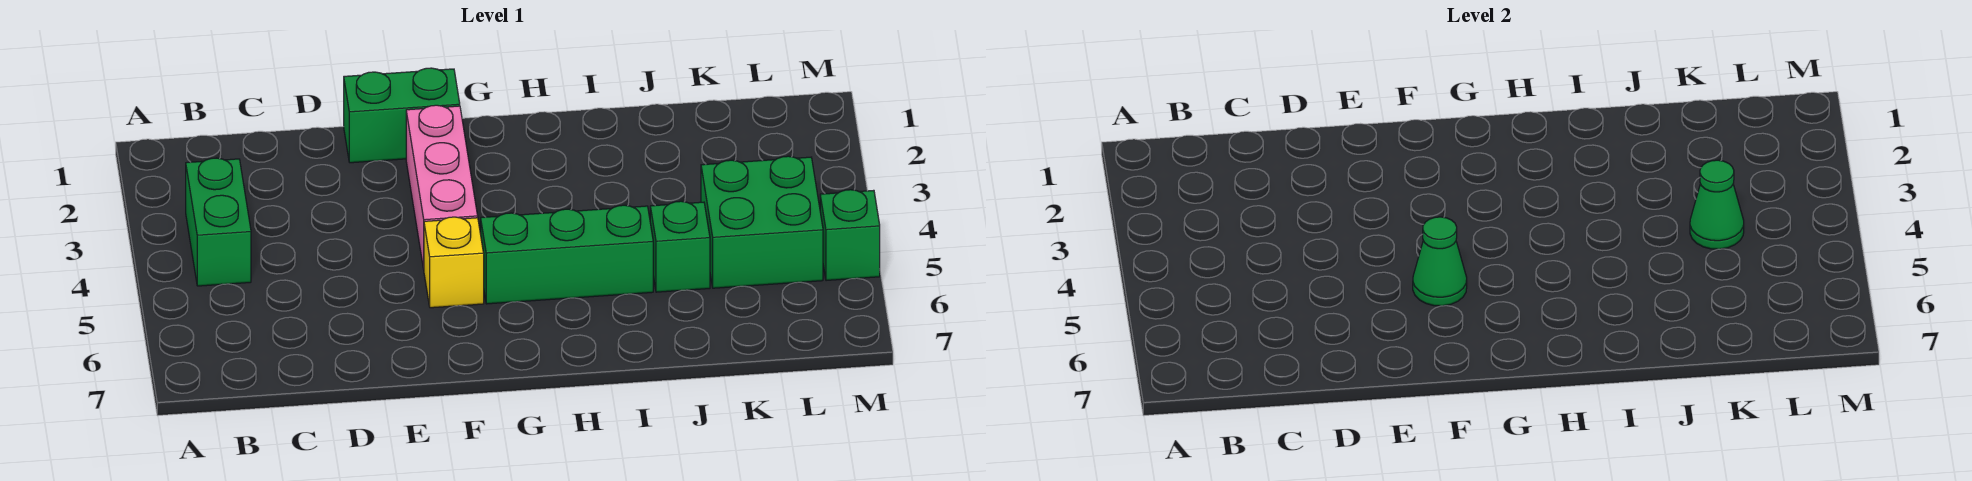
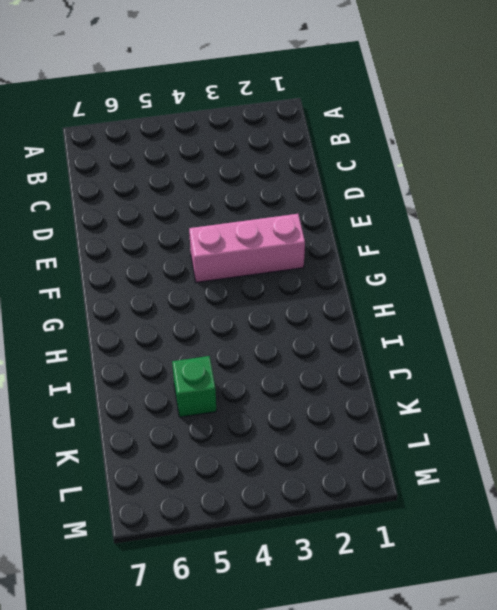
none -> green 1x2 brick [186,158,251,286]
none -> green 1x2 brick [344,68,460,163]

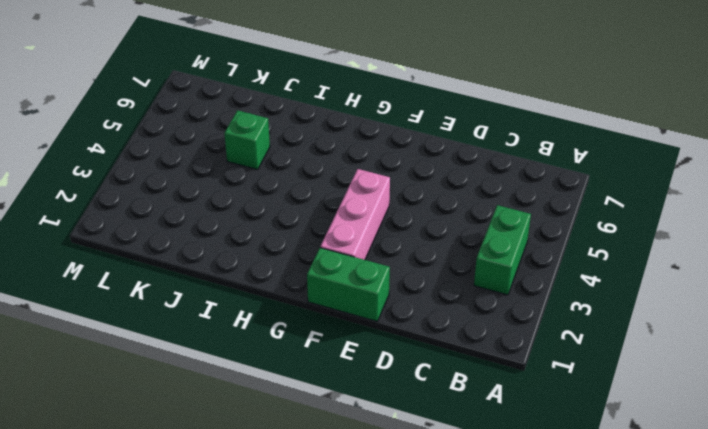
none -> yellow 1x1 brick [424,217,484,308]
none -> green 1x3 brick [481,205,653,304]

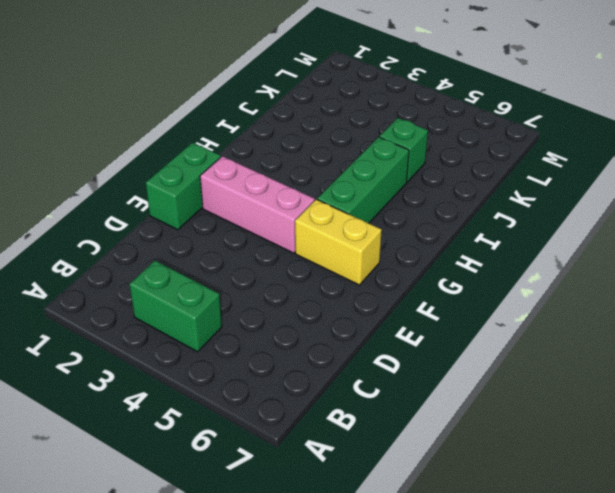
yellow 1x2 brick [295,199,382,285] -> yellow 1x1 brick [424,217,484,308]
none -> green 2x2 brick [701,156,823,288]
none -> green 1x1 brick [820,190,880,281]

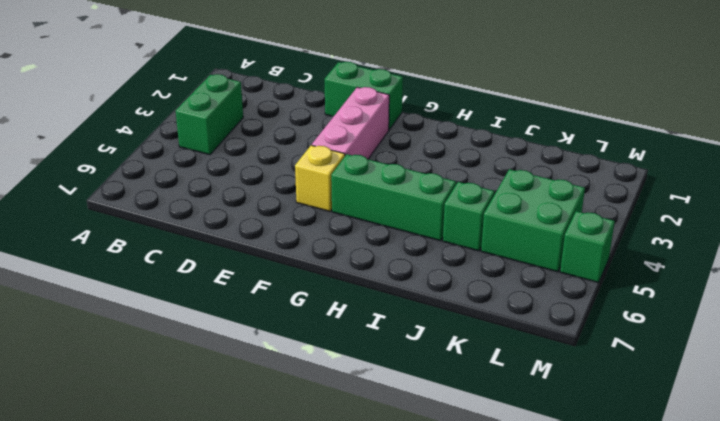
none -> green 1x1 cone [1413,217,1467,306]
none -> green 1x1 cone [1690,160,1744,249]

